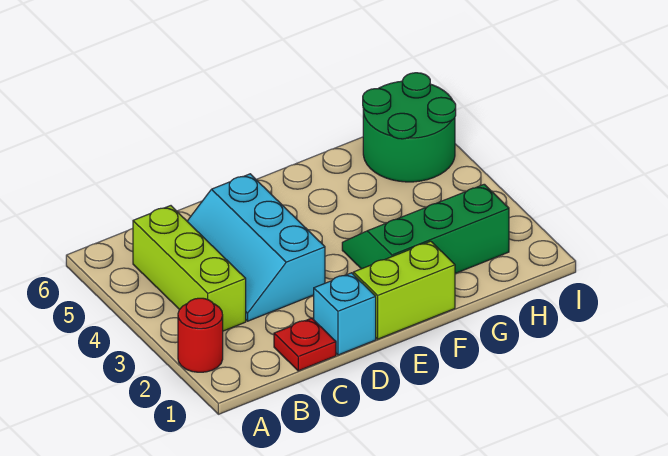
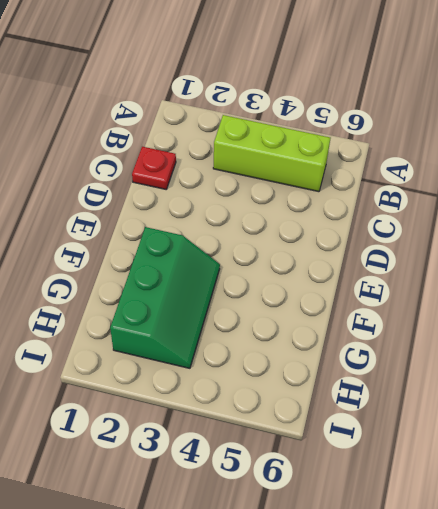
none -> red 1x1 round brick [178,298,223,372]
none -> cyan 2x3 slope [187,174,325,321]

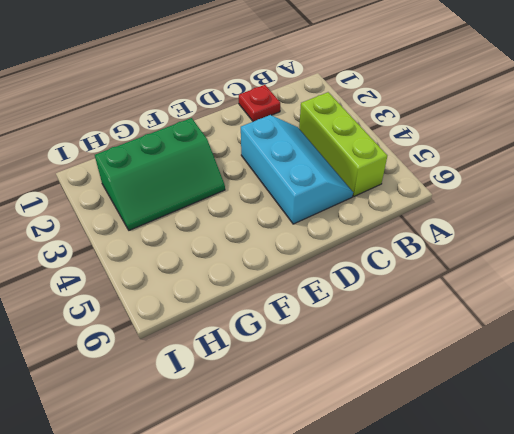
none -> red 1x1 round brick [178,298,223,372]
none -> cyan 1x1 brick [314,273,376,355]

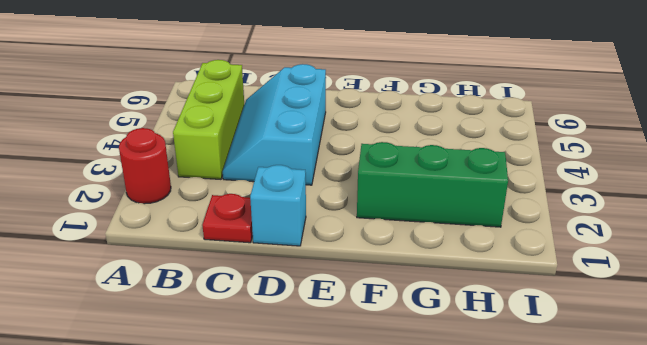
none -> lime 1x2 brick [353,241,455,339]
none -> green 2x2 round brick [363,73,456,182]

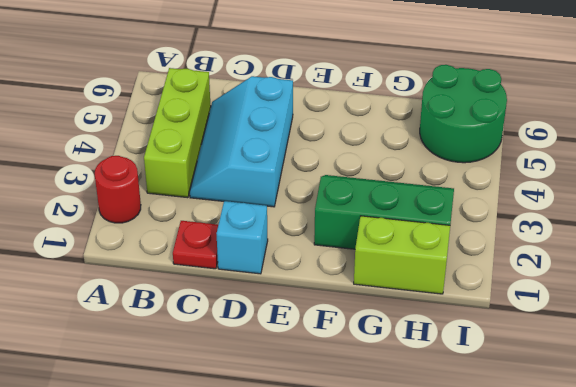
lime 1x2 brick [354,216,450,294] -> lime 1x2 brick moved to [353,241,455,339]

